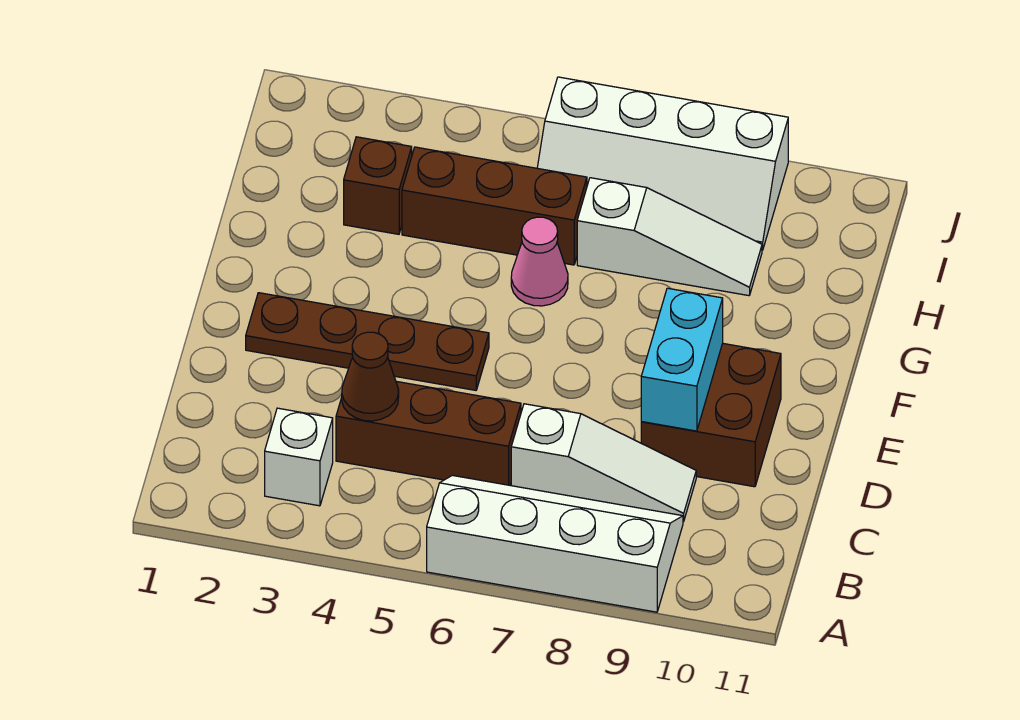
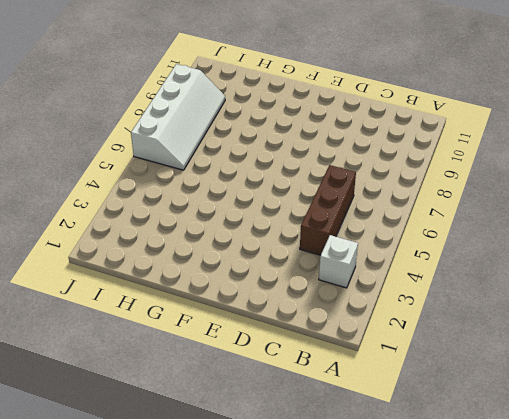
none -> white 2x4 slope [427,475,683,612]
none -> white 1x3 slope [511,404,696,522]
none -> brown 2x2 brick [641,343,781,487]

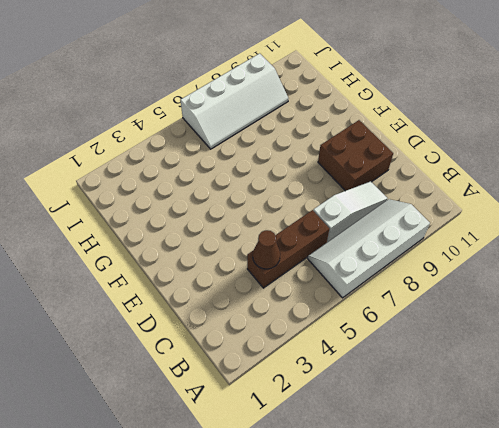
none -> white 1x1 brick [265,408,333,506]
none -> brown 1x4 plate [246,293,489,390]
none -> pink 1x1 cone [511,217,568,306]

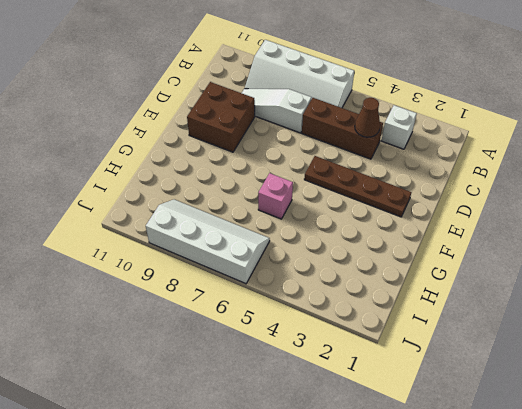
pink 1x1 brick [258,173,293,219] -> pink 1x1 cone [511,217,568,306]
none -> brown 1x1 brick [344,137,412,234]
none -> brown 1x3 brick [402,147,587,265]
none -> white 1x3 slope [577,178,762,296]

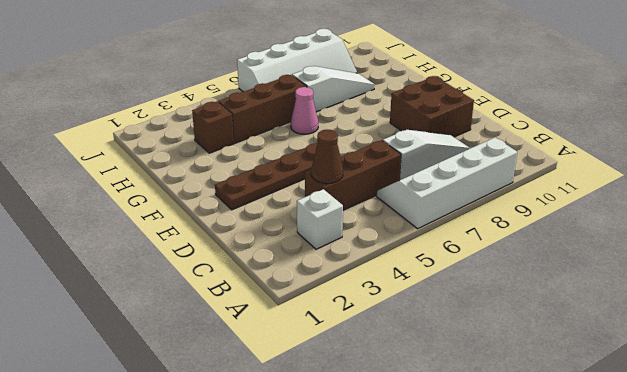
none -> cyan 1x2 brick [641,288,723,431]

